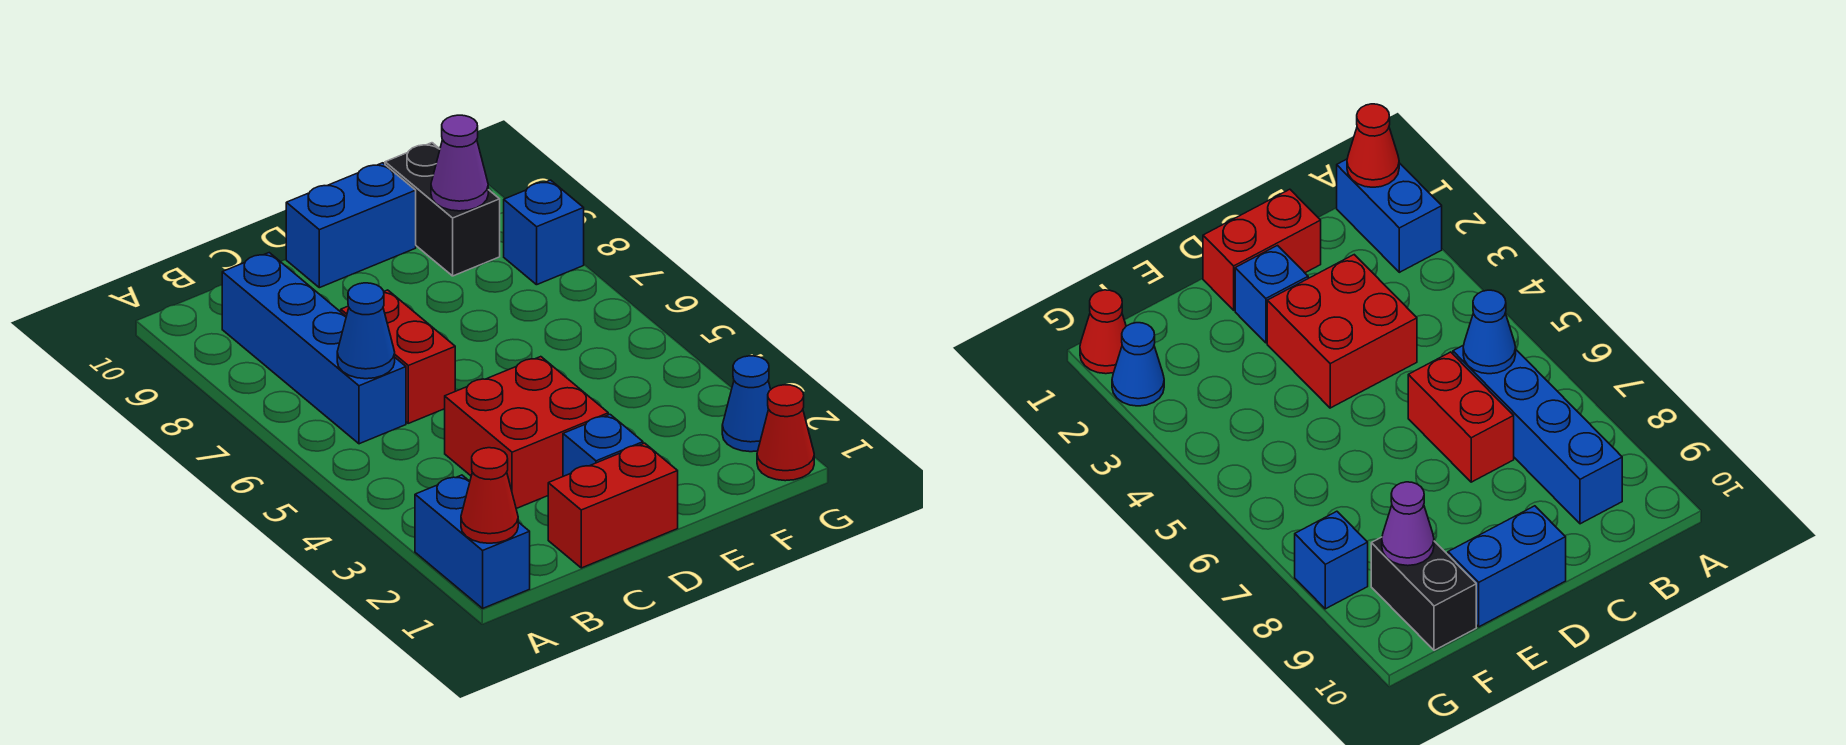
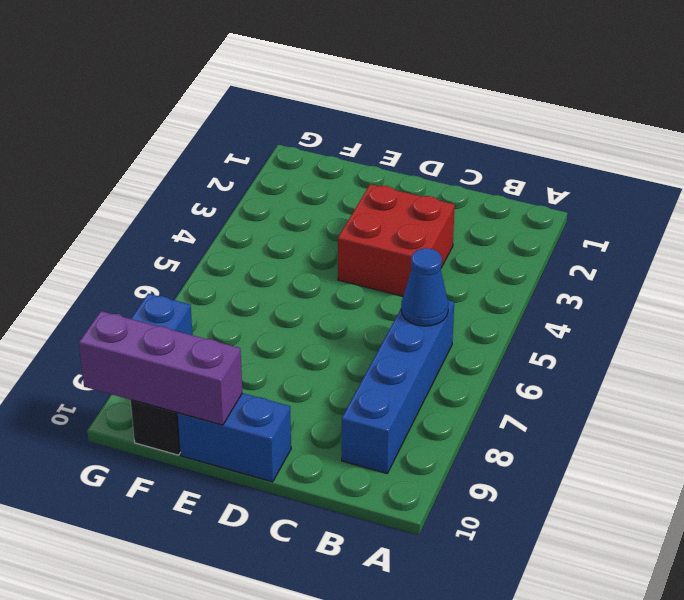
purple 1x3 brick [79,311,242,425] -> none
none -> blue 1x2 brick [415,475,530,608]
none -> red 1x2 brick [548,443,678,568]
none -> red 1x2 brick [341,290,455,423]

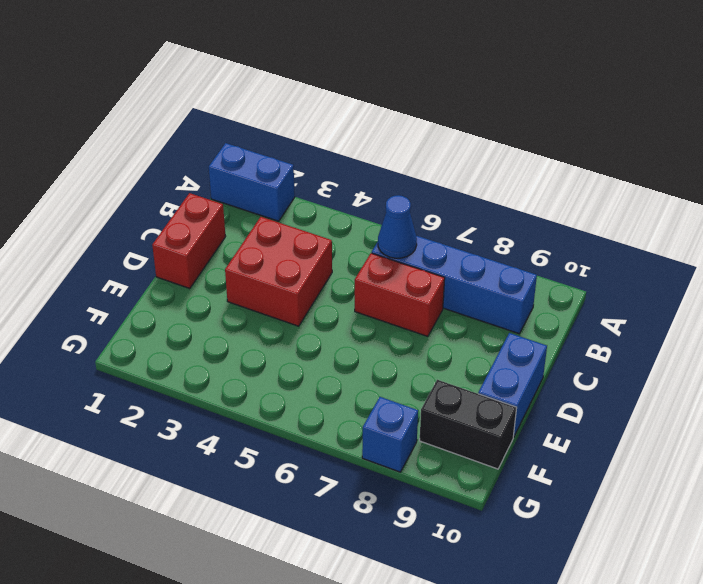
none -> blue 1x1 brick [563,414,643,476]
none -> red 1x1 cone [757,385,814,481]
none -> blue 1x1 cone [722,356,771,452]

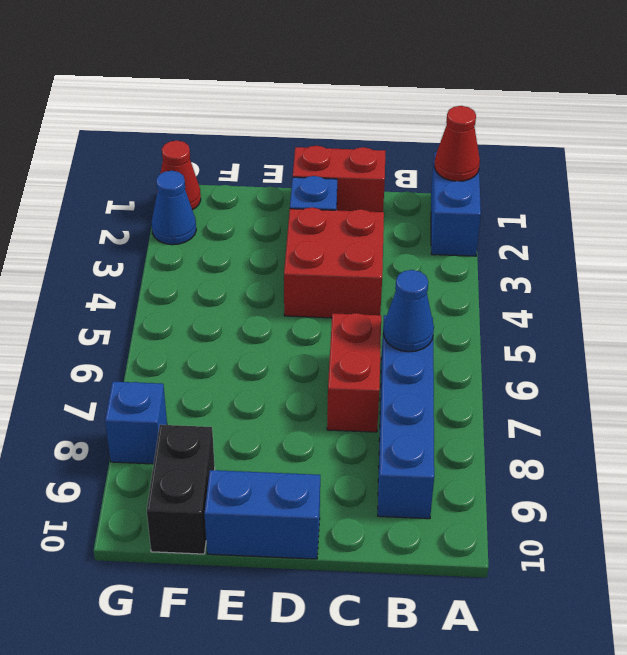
none -> purple 1x1 cone [431,115,488,211]

